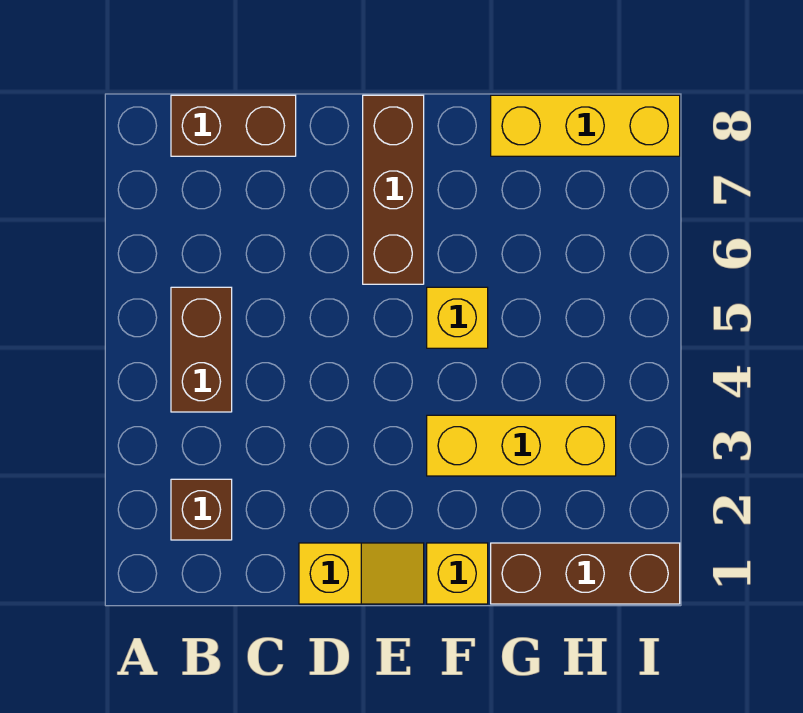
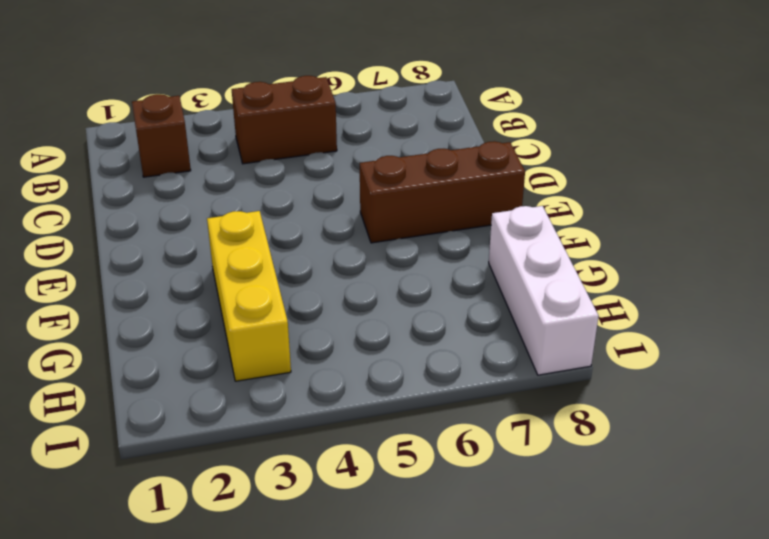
white 1x3 brick [489,206,599,375] -> yellow 1x3 brick [491,95,680,156]
none -> brown 1x2 brick [171,95,296,156]
none -> yellow 1x2 slope [299,543,424,604]

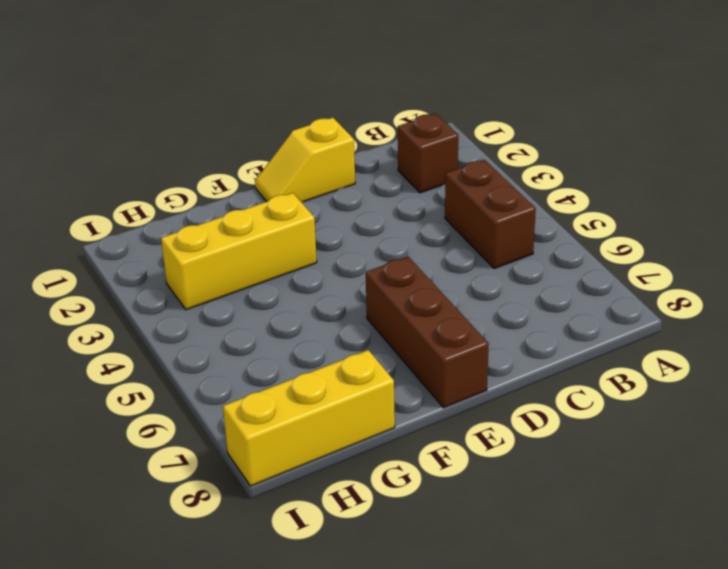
none -> brown 1x2 brick [171,95,296,156]
none -> yellow 1x1 brick [427,543,488,604]

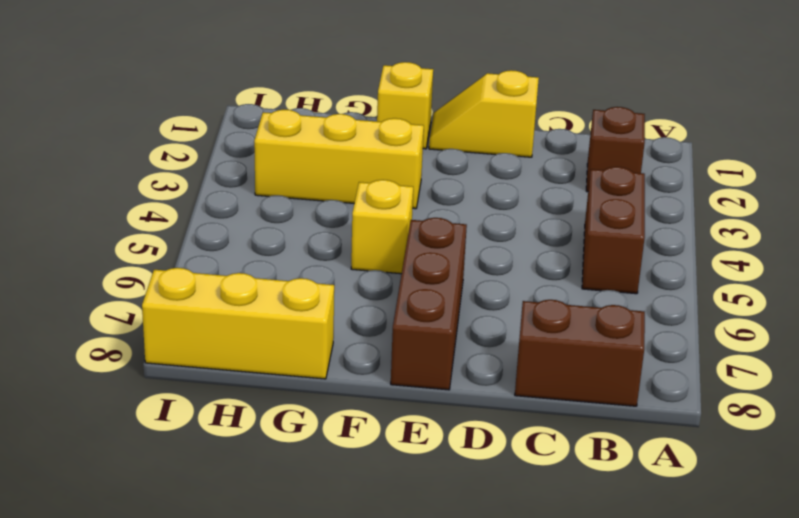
none -> brown 1x3 brick [491,543,680,604]

